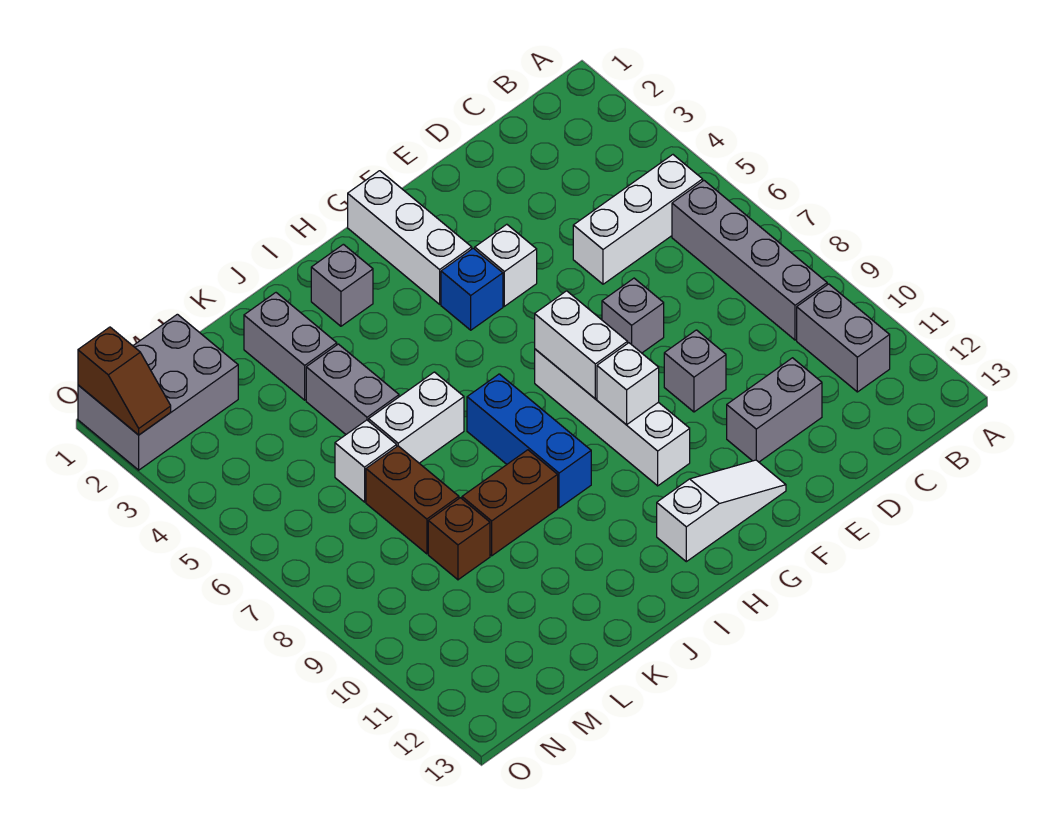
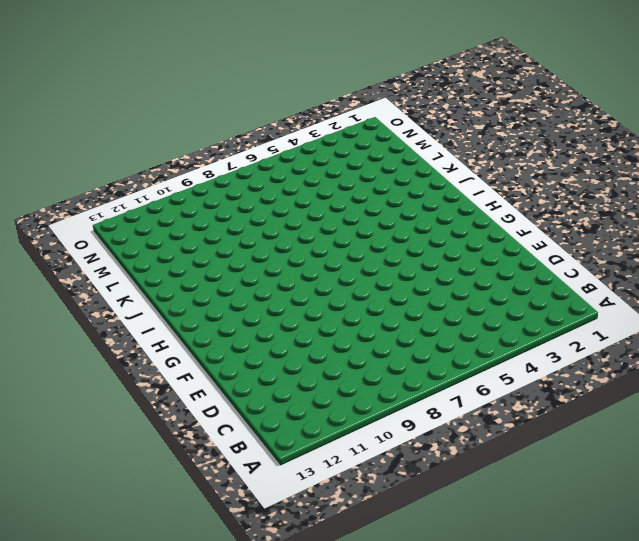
none -> white 1x3 brick [573,155,703,284]
none -> grey 1x4 brick [672,181,827,340]
none -> grey 1x2 brick [797,284,890,392]

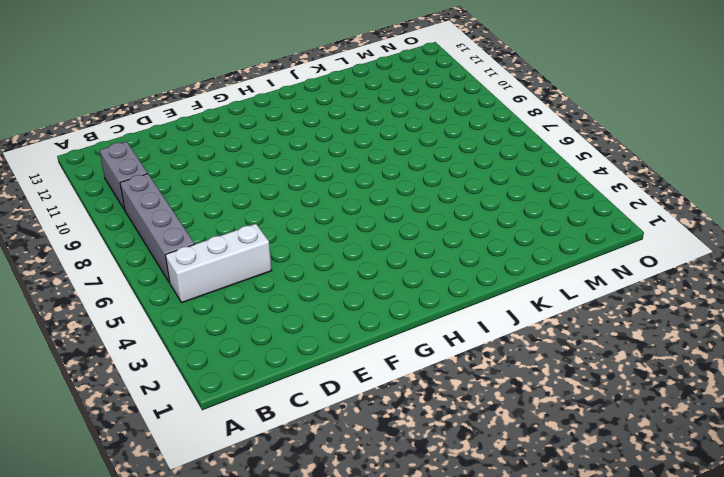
none -> grey 1x2 brick [727,358,822,462]
none -> grey 1x1 brick [602,278,664,353]
none -> grey 1x1 brick [664,330,726,412]

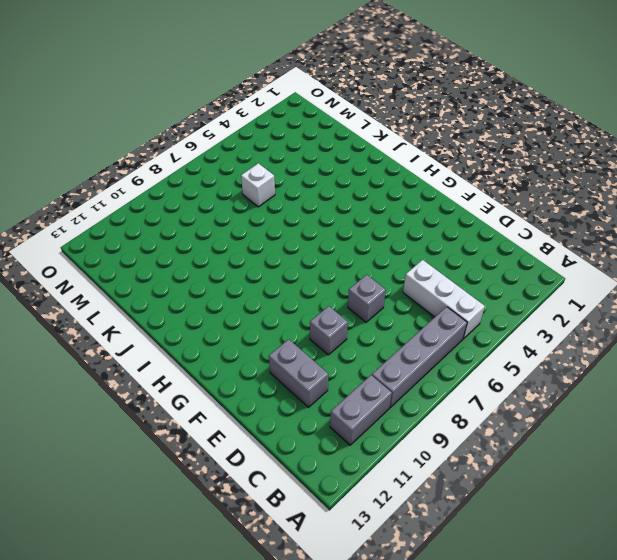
none -> white 1x1 brick [475,224,537,306]
none -> white 1x3 slope [657,460,786,562]
none -> white 1x3 brick [348,171,472,304]

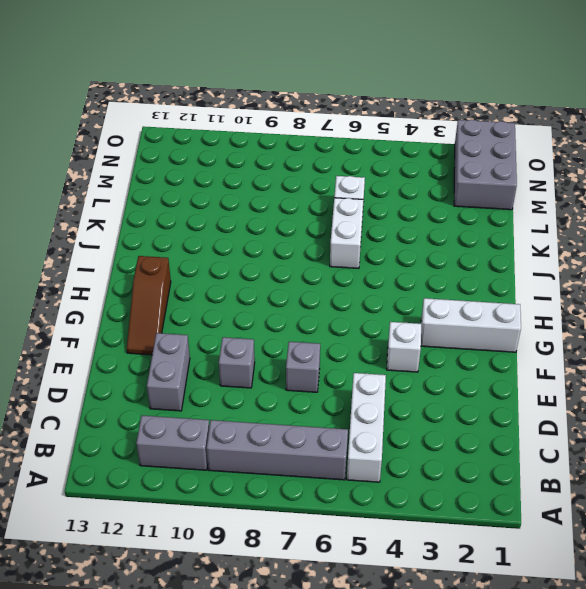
brown 1x3 slope [127,256,171,355] -> white 1x3 slope [657,460,786,562]
none -> blue 1x1 brick [441,248,503,330]
none -> white 1x4 brick [535,349,690,486]
none -> grey 1x1 brick [311,244,373,326]

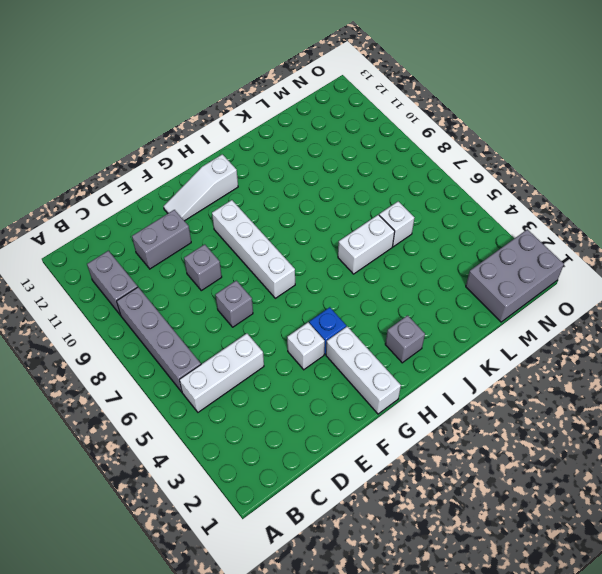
none -> blue 1x3 brick [467,374,591,508]
none -> brown 1x2 brick [462,450,558,556]
none -> grey 1x2 brick [244,293,337,400]

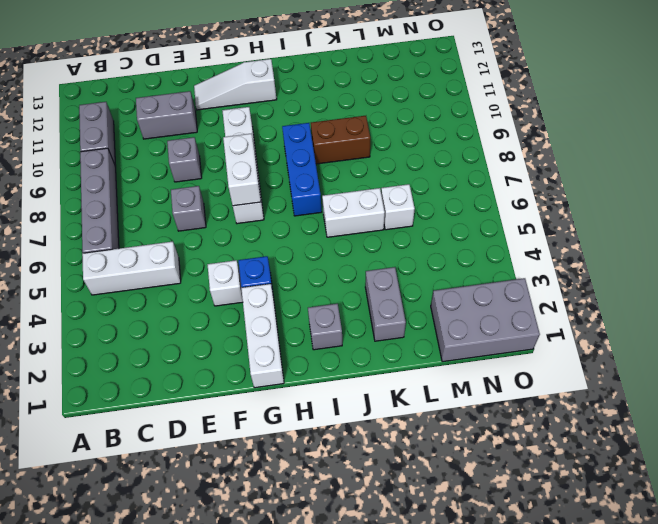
none -> grey 1x2 brick [306,344,399,434]
none -> brown 1x2 brick [366,446,459,554]
none -> brown 1x1 brick [428,498,490,580]

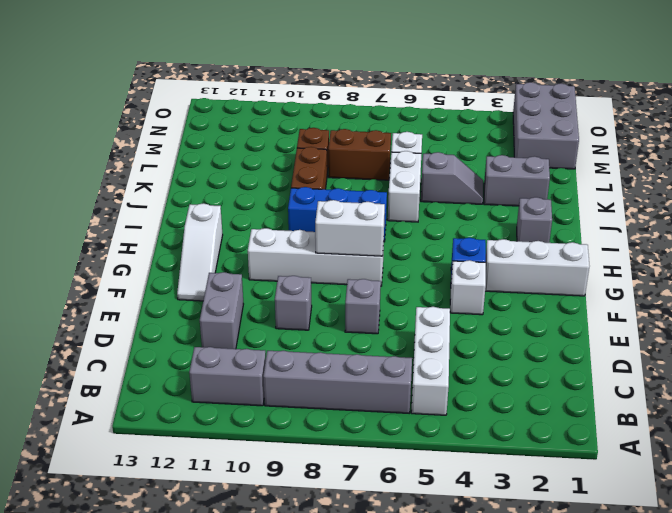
grey 1x2 slope [421,152,483,204] -> grey 1x2 brick [306,344,399,434]
none -> white 1x1 brick [597,343,659,425]
none -> brown 1x2 slope [78,327,171,435]

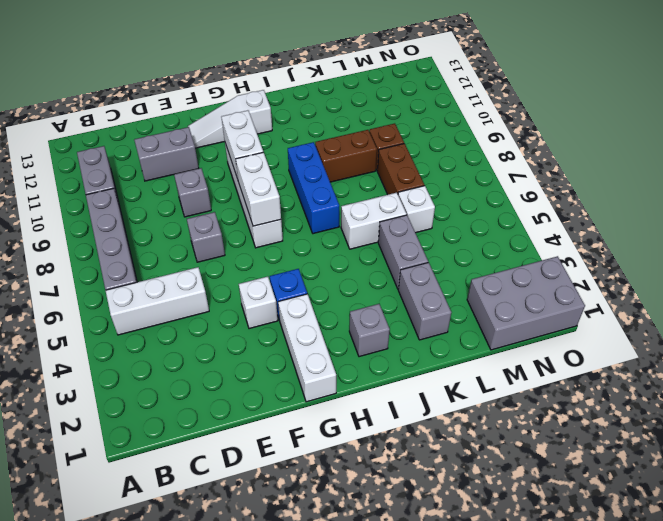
white 1x2 brick [221,110,263,179] -> white 1x1 brick [597,343,659,425]
none -> brown 1x2 slope [78,327,171,435]

